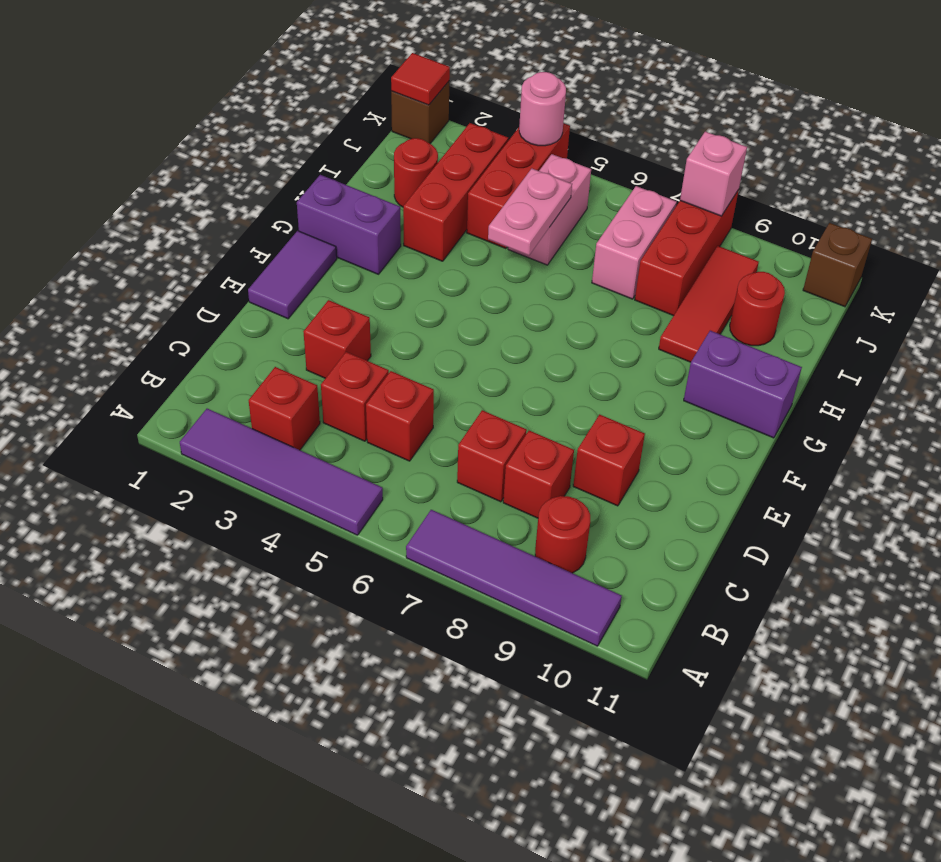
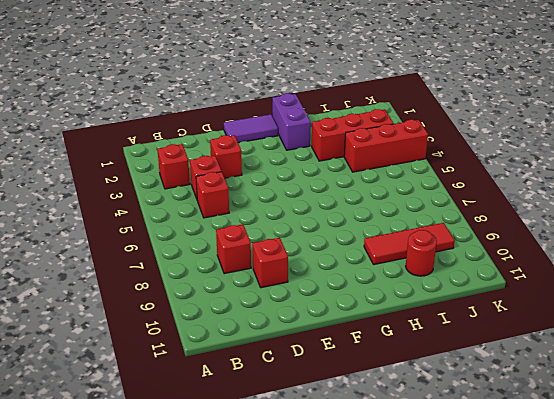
none -> purple 1x4 tile [180,409,383,535]
none -> purple 1x4 tile [406,510,622,646]
none -> red 1x1 round brick [535,496,590,573]

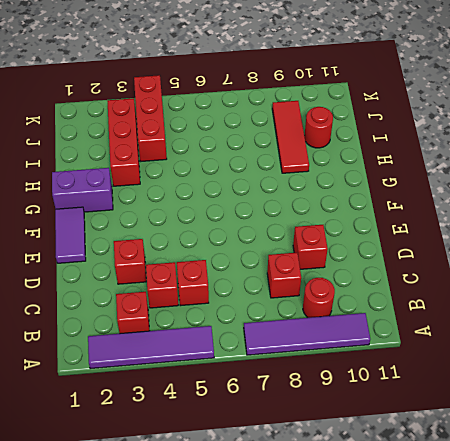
none -> red 1x1 brick [457,410,527,502]
none -> purple 1x2 brick [684,331,802,438]
none -> red 1x1 round brick [394,138,438,207]

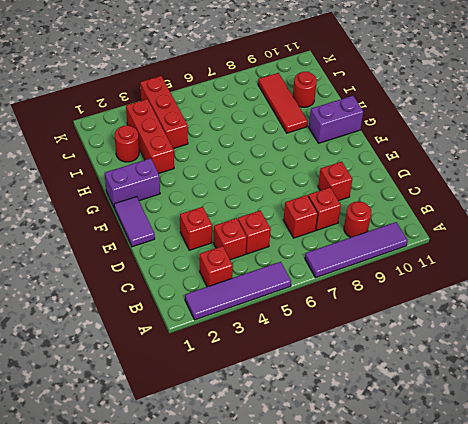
none -> pink 1x2 brick [508,154,591,265]
none -> pink 1x2 brick [592,186,677,299]
none -> red 1x3 brick [635,190,739,316]

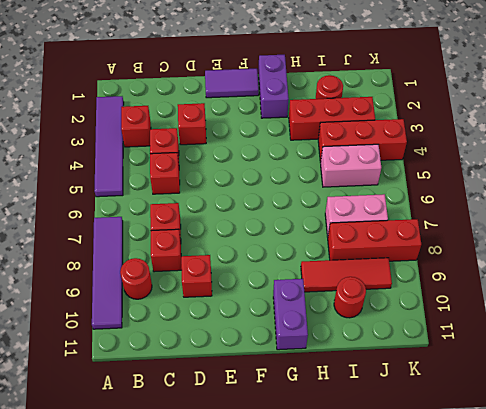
none -> brown 1x1 brick [391,82,449,143]
none -> brown 1x1 brick [803,223,872,307]
none -> pink 1x2 plate [488,169,572,256]

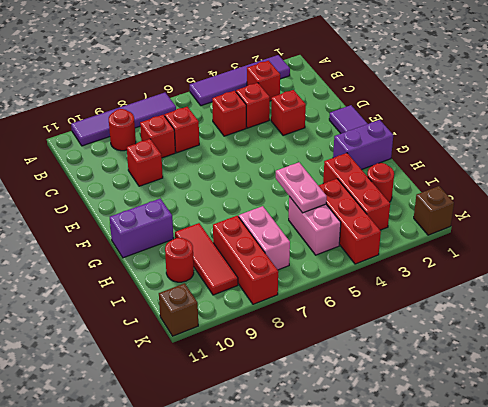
none -> red 1x1 tile [391,53,450,105]
none -> pink 1x1 round brick [519,72,566,146]
none -> pink 1x1 brick [680,132,747,216]

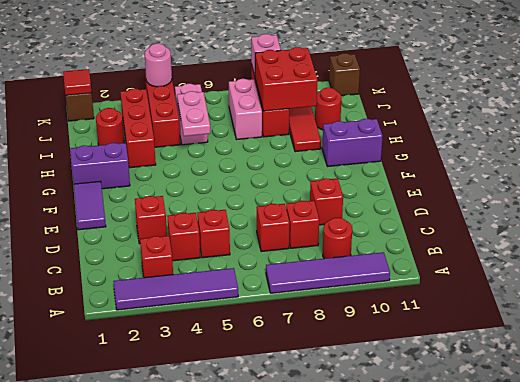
red 2x2 brick [255,47,318,111] -> none

